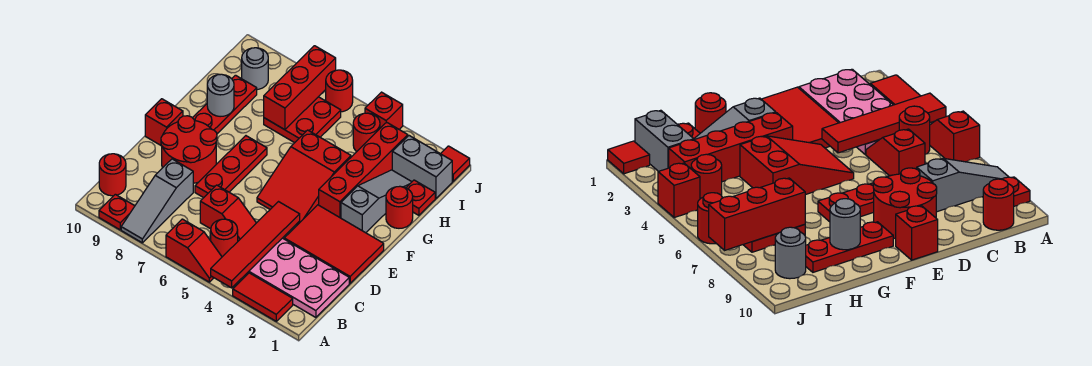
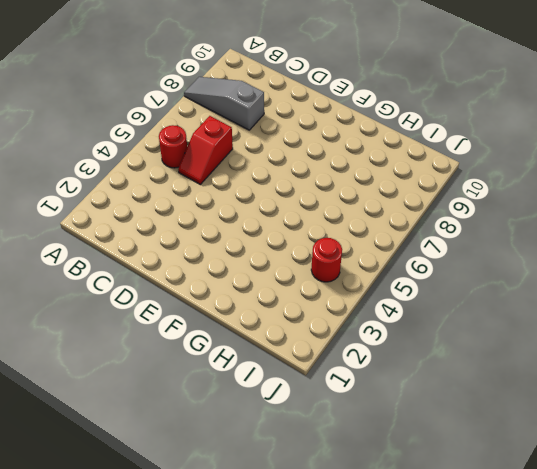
none -> red 1x2 tile [233,273,293,321]
none -> red 1x2 slope [166,219,222,282]
none -> red 1x1 plate [99,194,135,230]

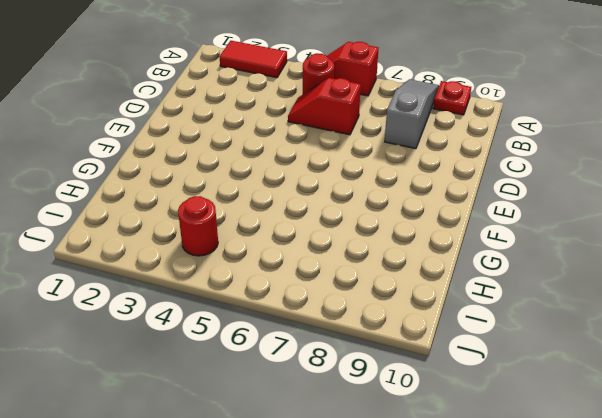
none -> pink 2x4 plate [245,238,349,317]
none -> red 1x1 round brick [99,154,126,196]
none -> red 2x3 tile [284,205,384,283]

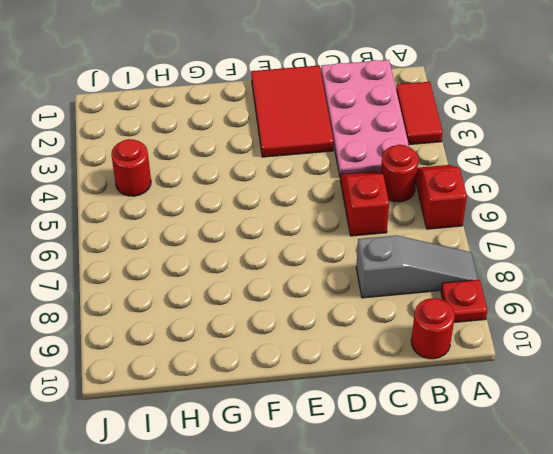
none -> red 1x3 plate [195,136,267,198]
none -> red 2x2 round brick [161,116,217,183]
none -> red 2x3 slope [257,130,351,225]

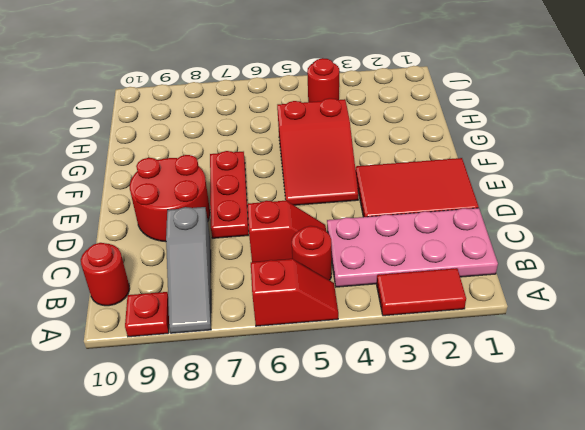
none -> red 1x1 brick [145,99,183,145]
none -> grey 1x3 slope [341,170,411,233]
none -> red 1x4 brick [319,122,408,218]

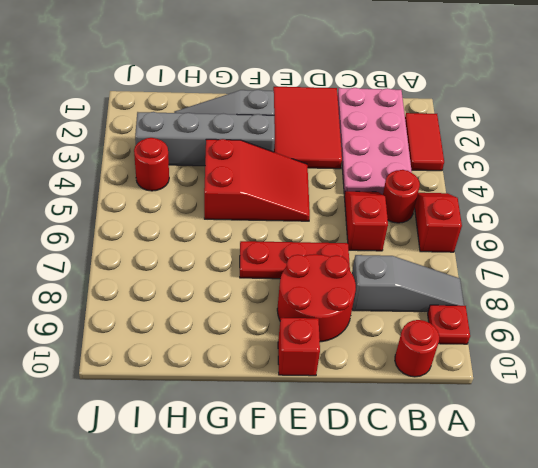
grey 1x4 brick [135,112,275,166] -> red 1x4 brick [319,122,408,218]
none -> red 1x3 plate [193,75,257,134]
none -> red 1x1 round brick [386,186,413,228]
none -> red 1x1 plate [406,180,435,215]

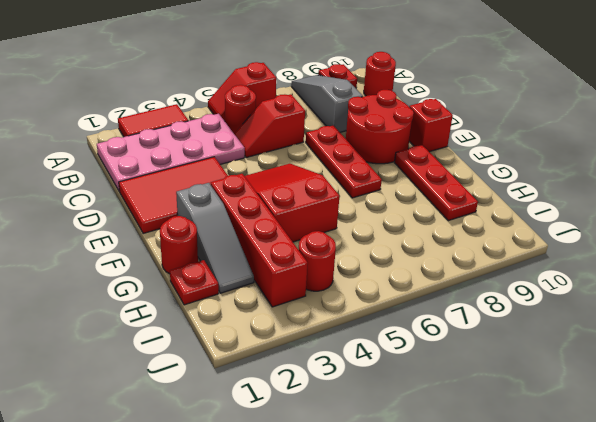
none -> red 2x2 plate [264,97,341,143]
none -> grey 1x2 brick [392,136,452,198]
none -> grey 1x1 round brick [242,48,268,90]

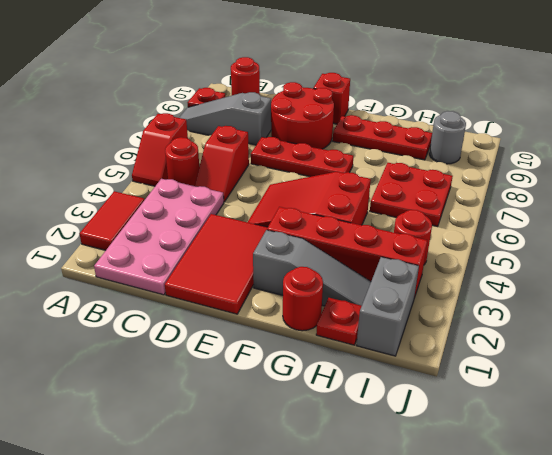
none -> red 1x1 tile [441,146,470,181]
none -> red 1x1 brick [365,92,403,129]
none -> red 1x1 round brick [326,70,353,112]

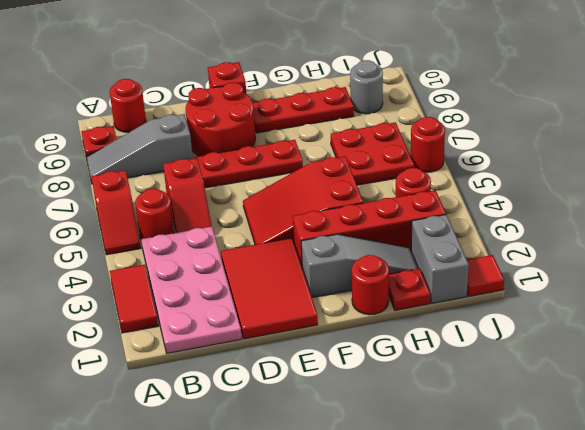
none -> red 1x1 brick [365,92,403,129]
none -> red 1x4 tile [211,202,300,288]
none -> grey 1x1 round brick [207,74,234,117]

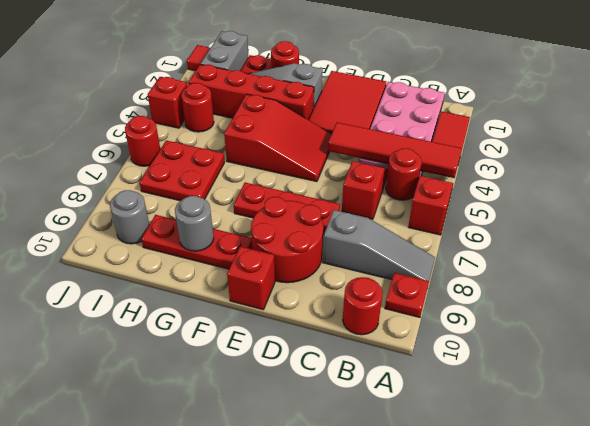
none -> red 1x3 brick [264,46,336,130]

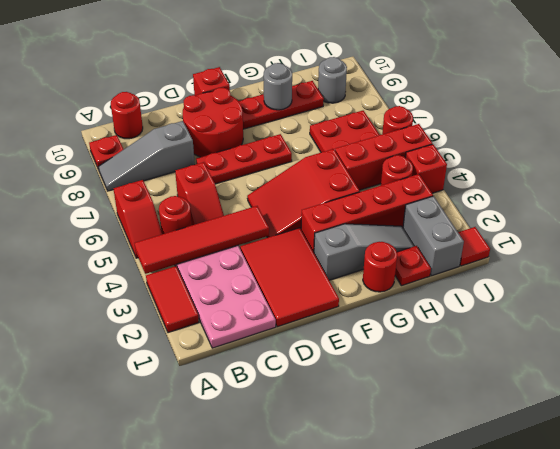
red 1x3 brick [335,124,432,190] -> red 1x3 brick moved to [264,46,336,130]

